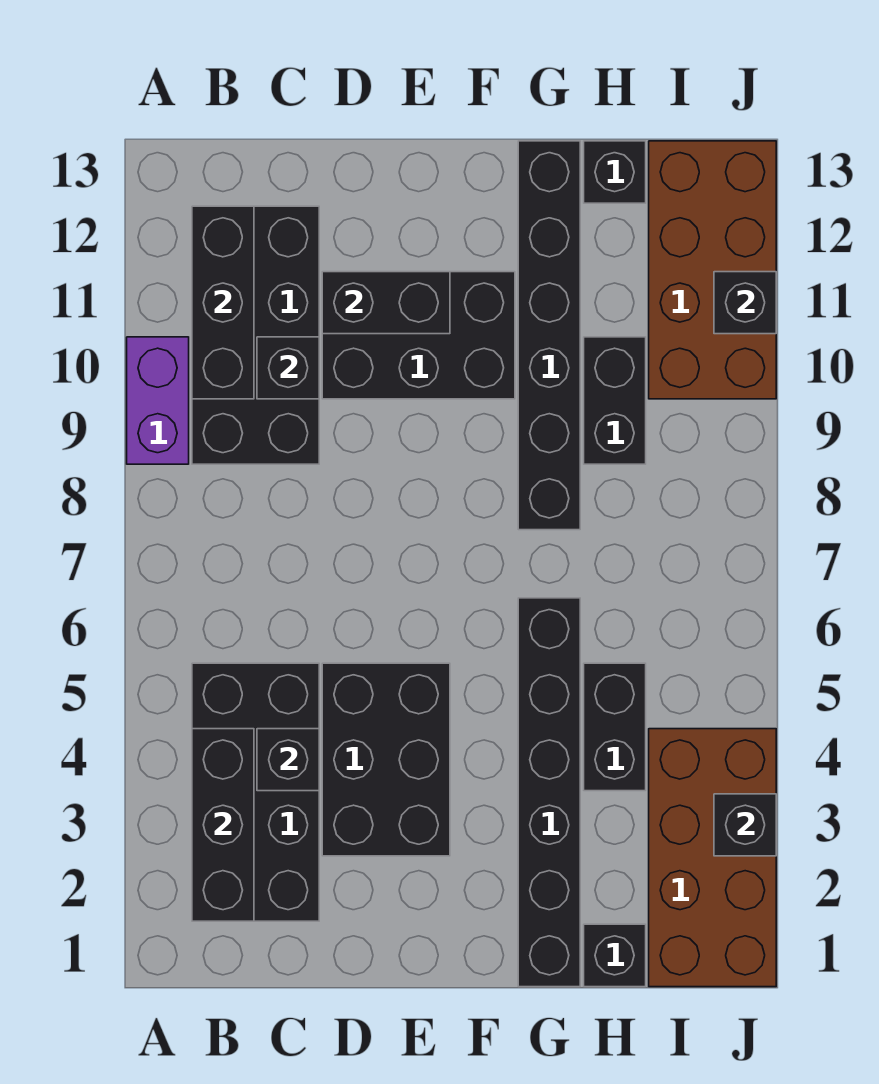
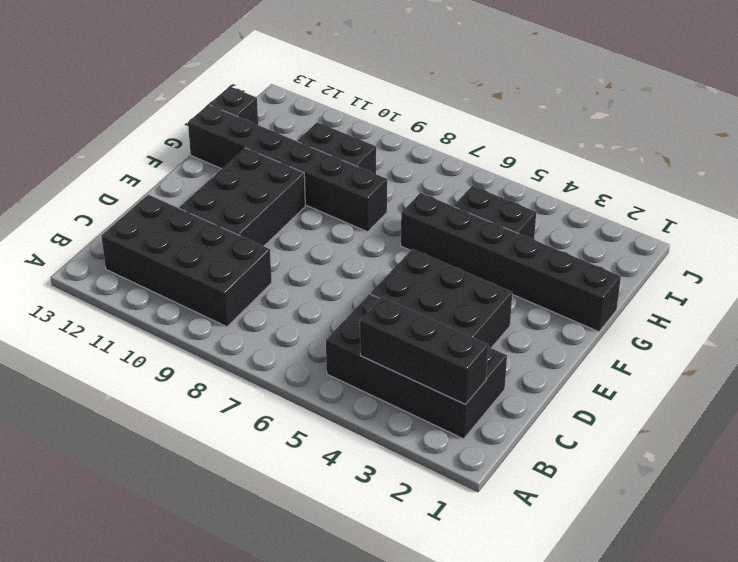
none -> purple 1x2 brick [127,337,189,464]
none -> black 1x1 brick [584,924,646,987]
none -> brown 2x4 brick [649,729,776,987]

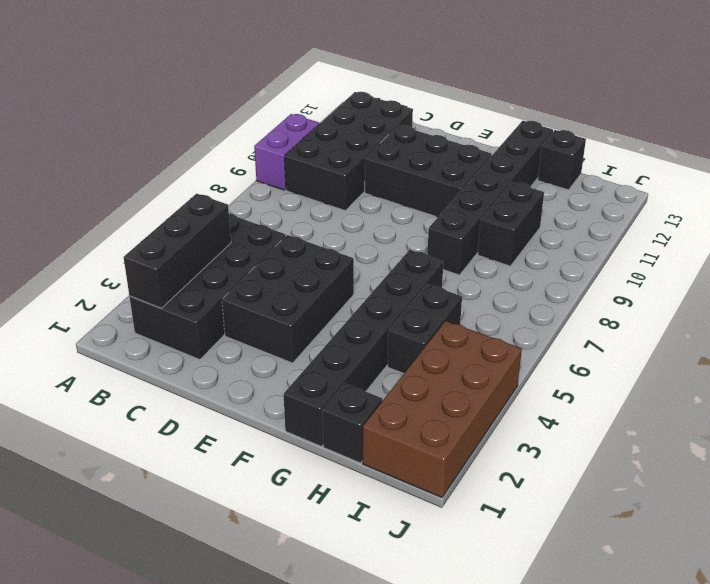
none -> brown 2x4 brick [649,141,776,399]
none -> black 1x3 brick [192,206,254,399]
none -> black 1x1 brick [257,729,319,791]

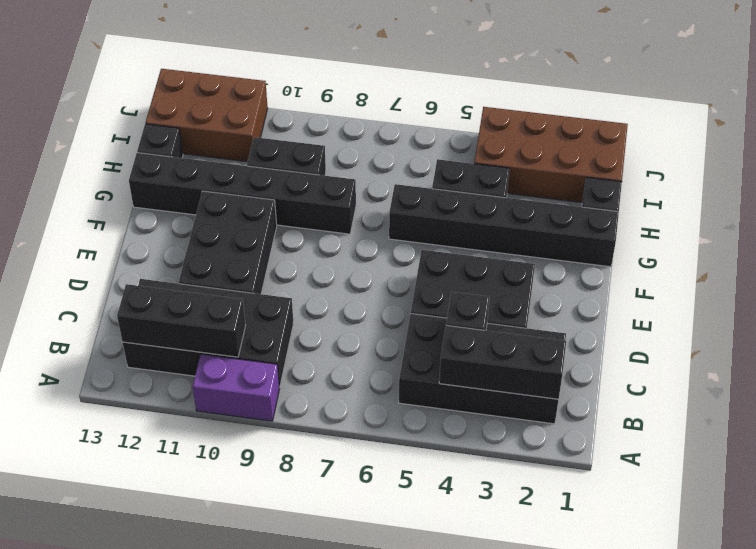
brown 2x3 brick [145,69,268,162] -> brown 2x4 brick [649,141,776,399]
none -> black 1x1 brick [257,337,319,399]
none -> black 1x2 brick [322,272,450,334]
none -> black 1x1 brick [714,794,776,856]

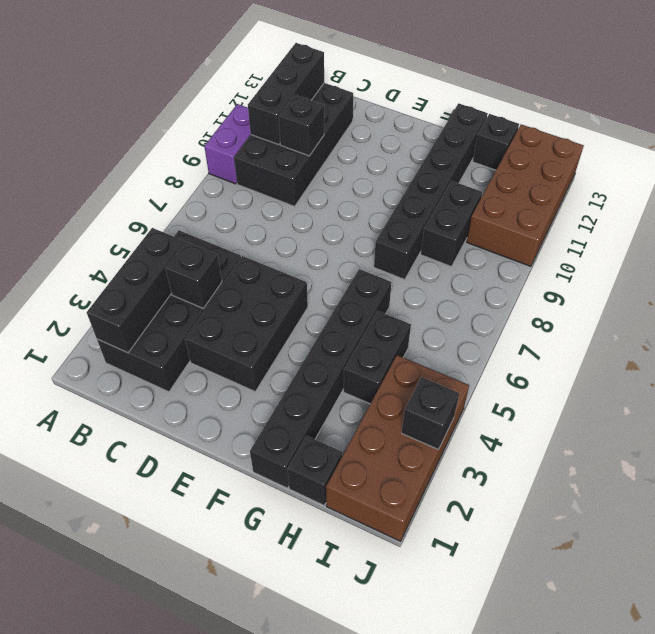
none -> black 2x3 brick [322,272,515,399]
none -> black 1x2 brick [322,272,450,334]
none -> black 1x1 brick [714,272,776,334]

